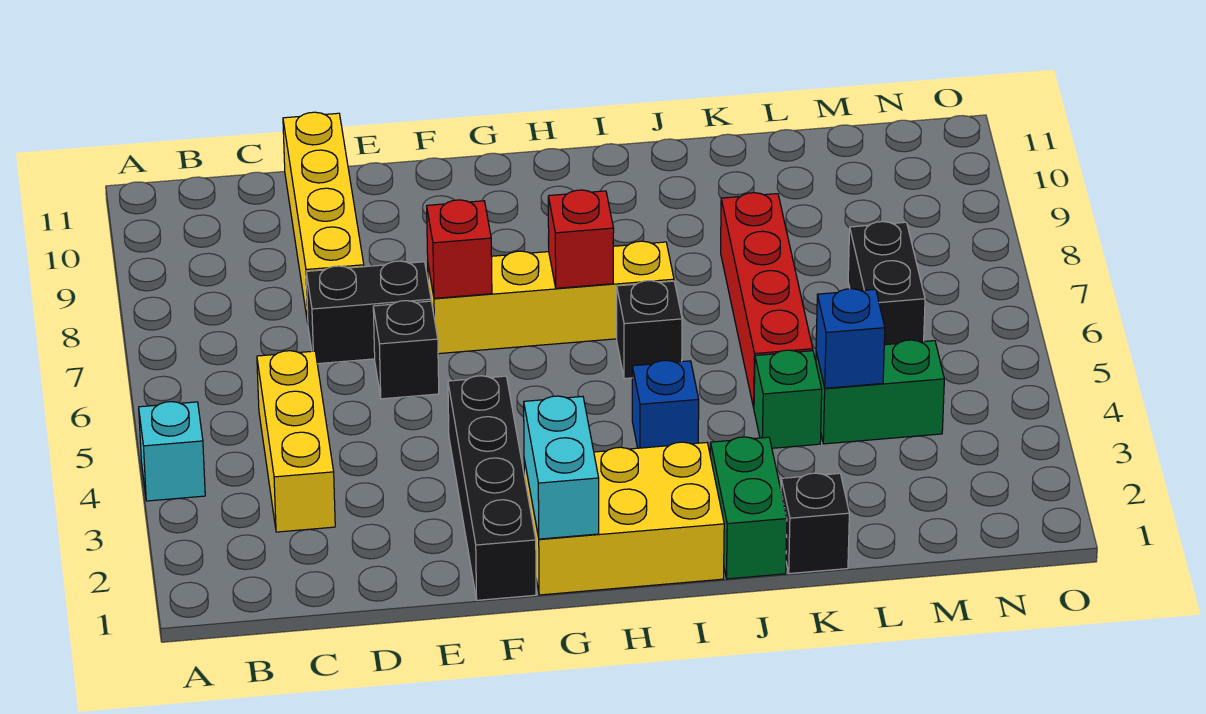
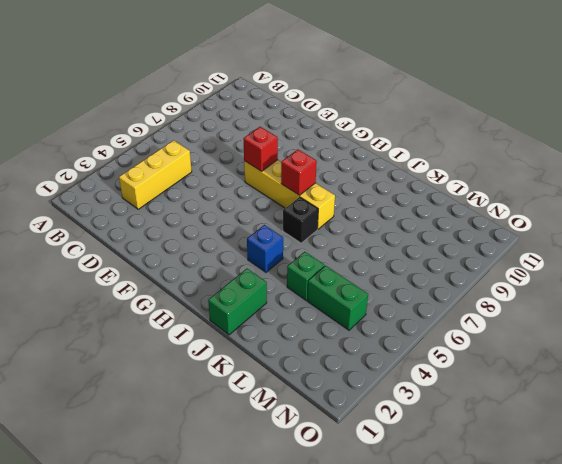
none -> cyan 1x1 brick [139,402,205,501]
none -> black 1x2 brick [306,261,431,364]
none -> yellow 1x4 brick [283,112,364,322]

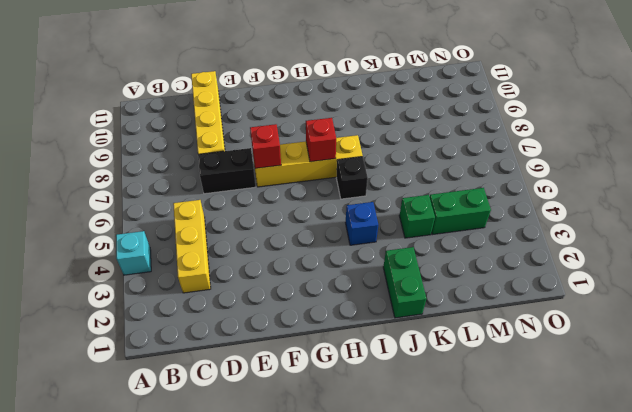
none -> black 1x1 brick [373,301,439,399]
none -> black 1x4 brick [448,376,536,600]
none -> yellow 2x3 brick [524,442,724,595]

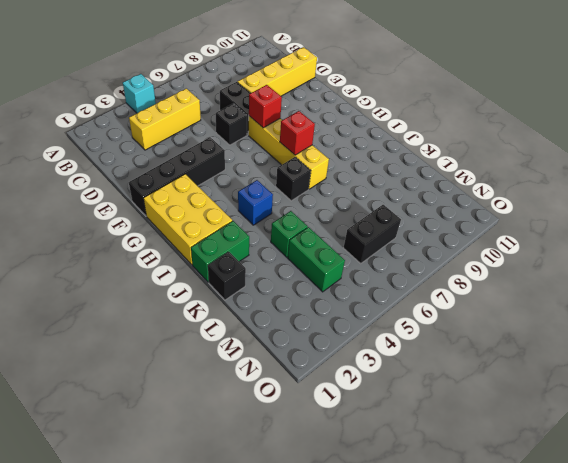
none -> red 1x4 brick [721,193,813,408]
none -> cyan 1x2 brick [524,396,599,539]
none -> blue 1x1 brick [816,289,885,388]

